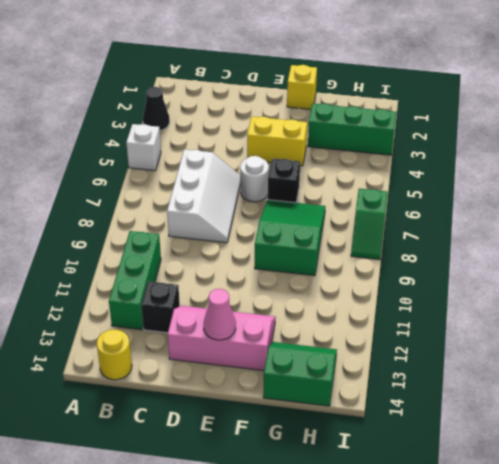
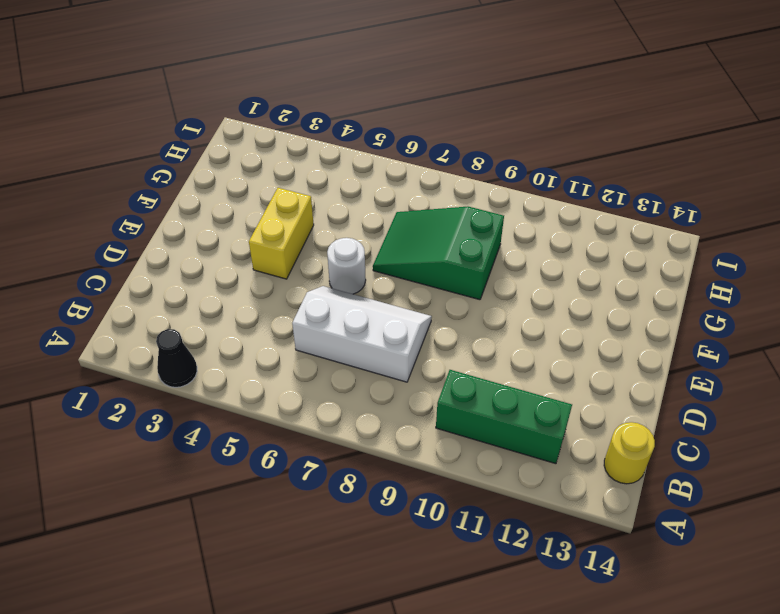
none -> white 1x1 brick [126,124,161,171]
none -> black 1x1 brick [141,281,180,333]
none -> pink 2x3 slope [168,306,276,371]

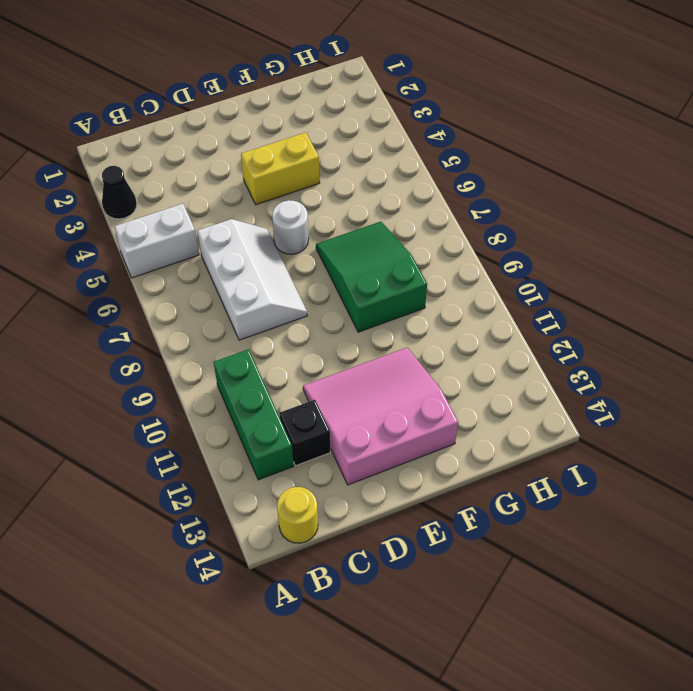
white 1x2 brick [114,204,199,278] -> white 1x1 brick [126,124,161,171]
pink 3x3 slope [303,347,458,485] -> pink 2x3 slope [168,306,276,371]
none -> yellow 1x1 brick [287,65,317,109]
none -> black 1x1 brick [268,158,300,203]
none -> green 1x3 brick [308,103,396,155]

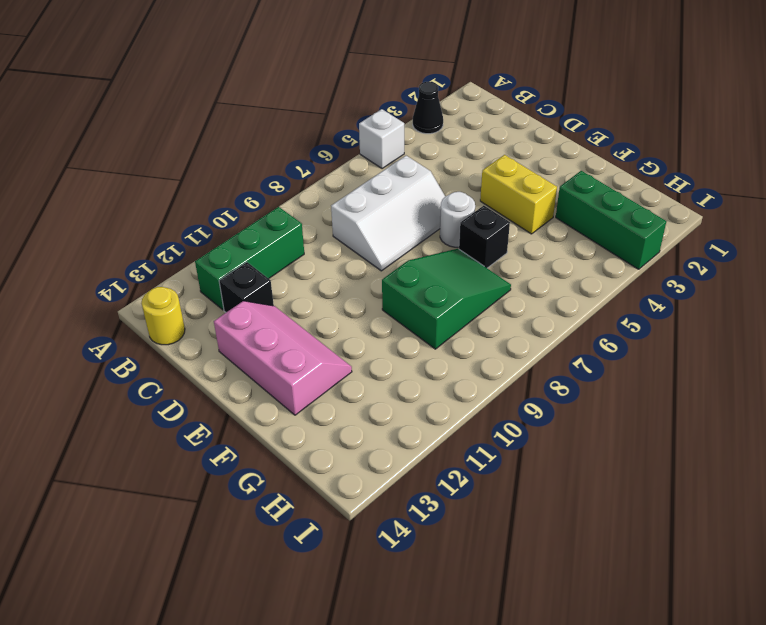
none -> yellow 1x1 brick [287,65,317,109]
none -> green 2x2 slope [263,342,337,406]
none -> green 1x2 slope [351,189,388,260]

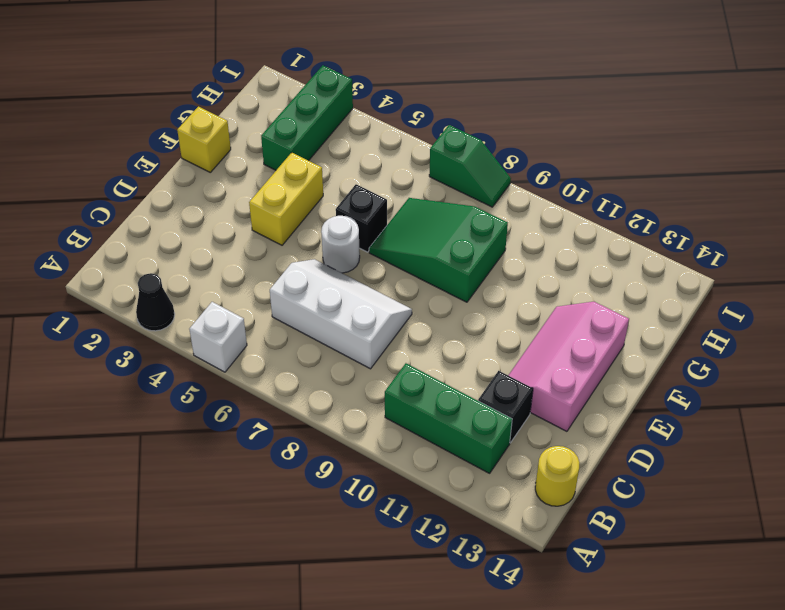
none -> green 2x2 slope [263,342,337,406]
none -> pink 1x1 cone [204,289,236,340]

